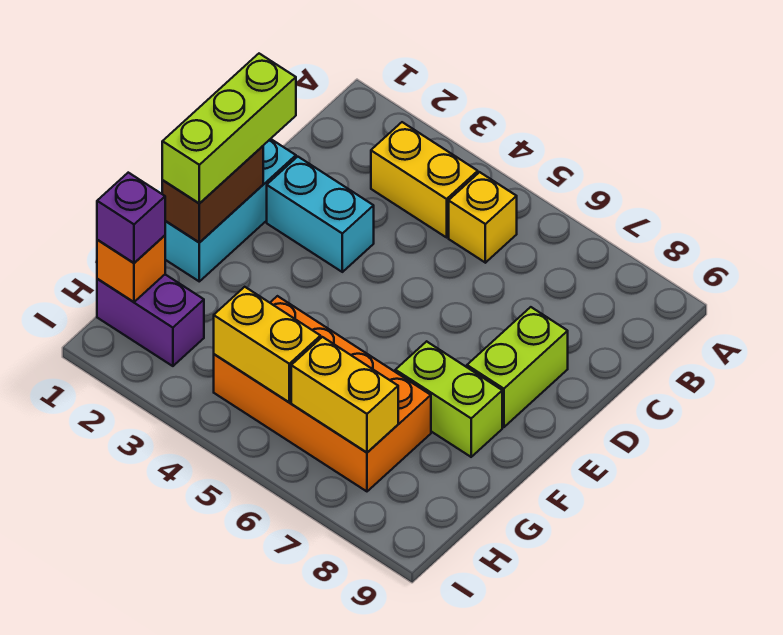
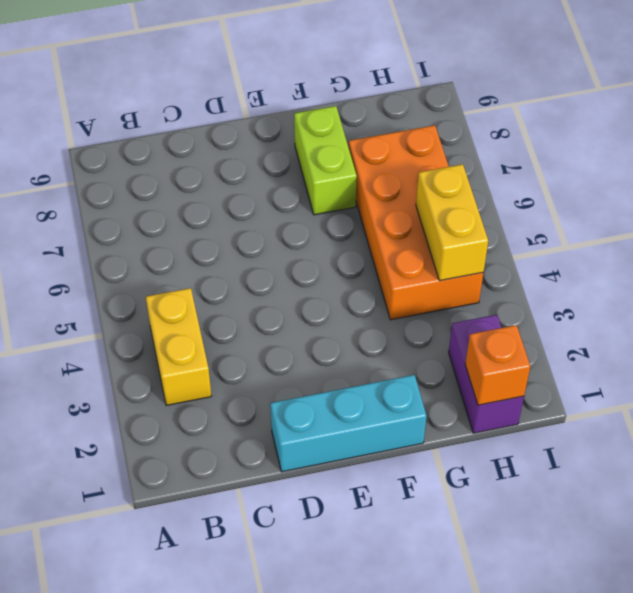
none -> yellow 1x1 brick [449,172,517,263]
none -> cyan 1x2 brick [267,157,374,272]
none -> lime 1x2 brick [467,307,568,427]

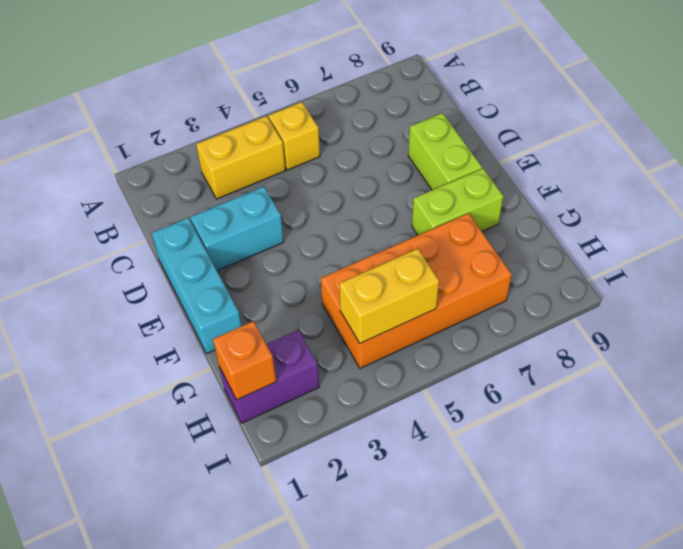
none -> brown 1x2 brick [162,146,263,243]
none -> yellow 1x2 brick [291,337,398,452]
none -> lime 1x3 brick [162,54,296,203]

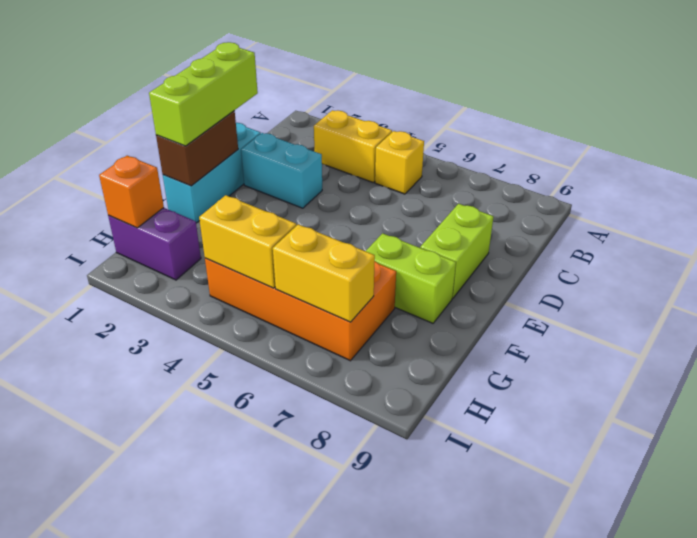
none -> purple 1x1 brick [97,173,165,263]

